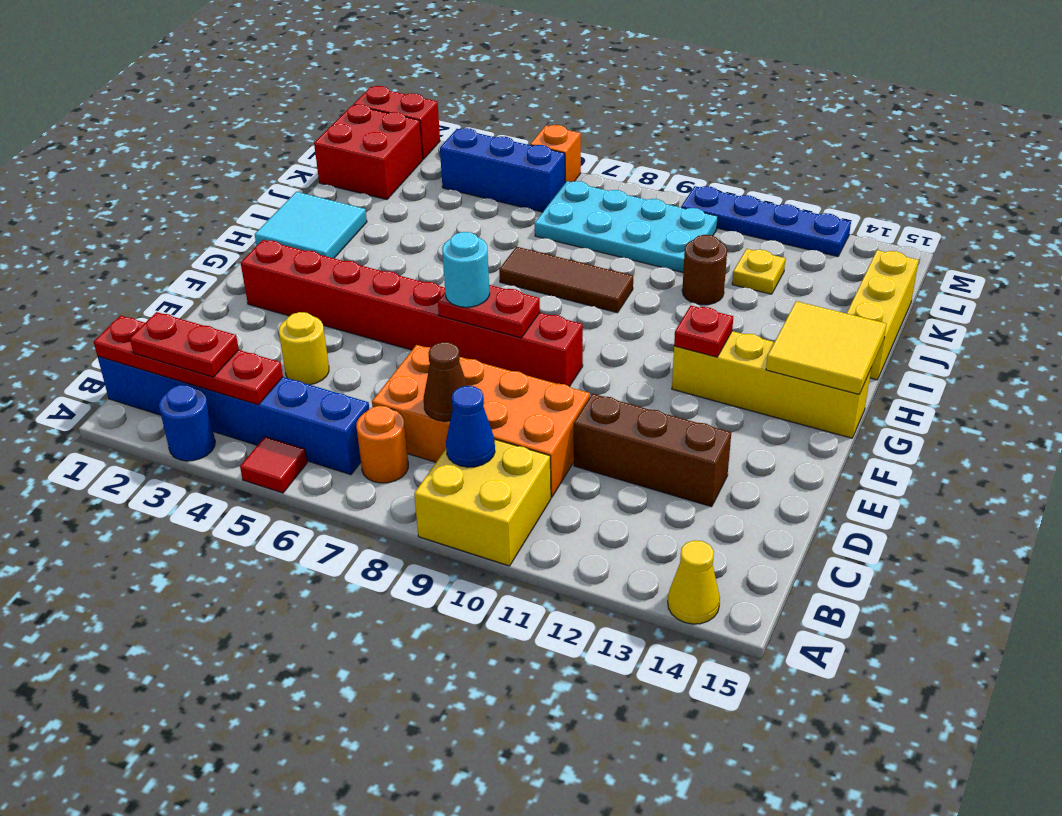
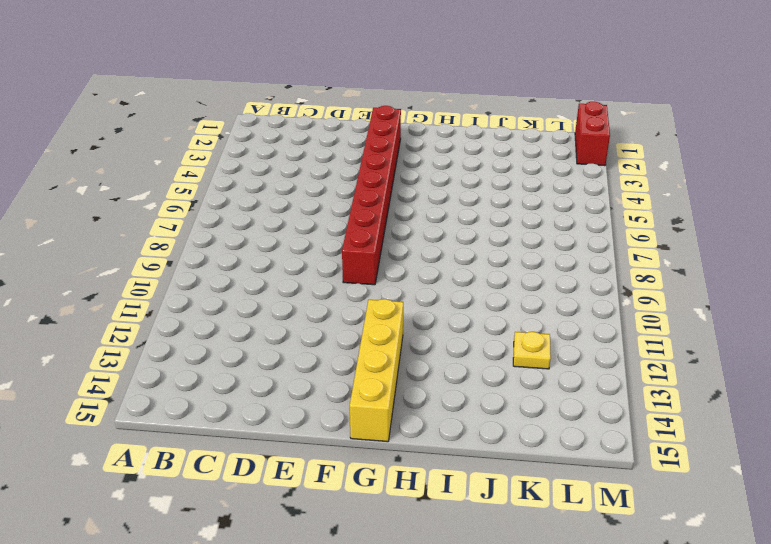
none -> blue 1x1 round brick [159,385,215,461]
none -> red 1x1 tile [240,437,307,493]
none -> yellow 2x2 brick [414,440,551,566]
none -> yellow 1x1 cone [668,540,720,624]

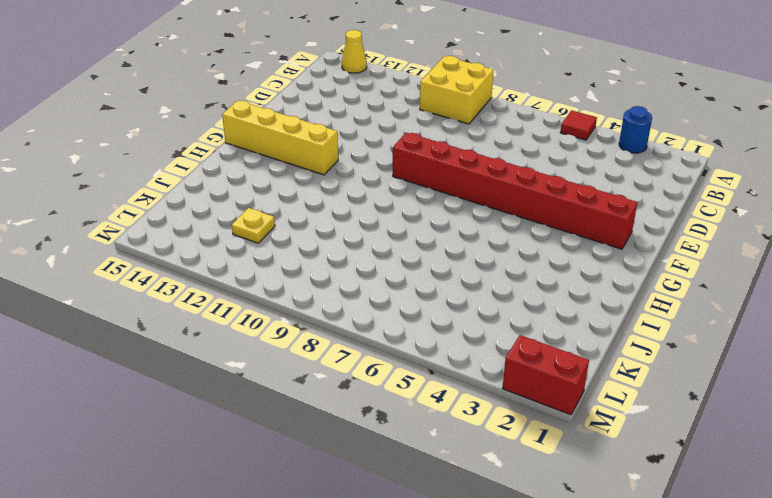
none -> blue 1x6 brick [98,357,369,475]
none -> orange 1x1 round brick [356,406,408,483]
none -> orange 2x4 brick [372,345,590,497]
none -> yellow 1x1 round brick [279,312,329,385]

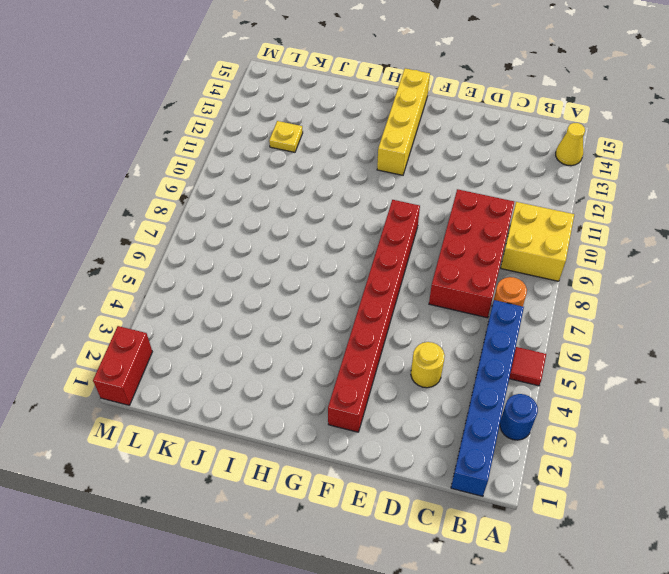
red 2x4 brick [429,189,514,318] -> orange 2x4 brick [372,345,590,497]
none -> brown 1x3 brick [574,394,731,507]
none -> cyan 2x2 tile [255,192,367,258]
none -> brown 1x3 tile [499,247,633,313]
none -> yellow 1x3 brick [847,250,919,380]

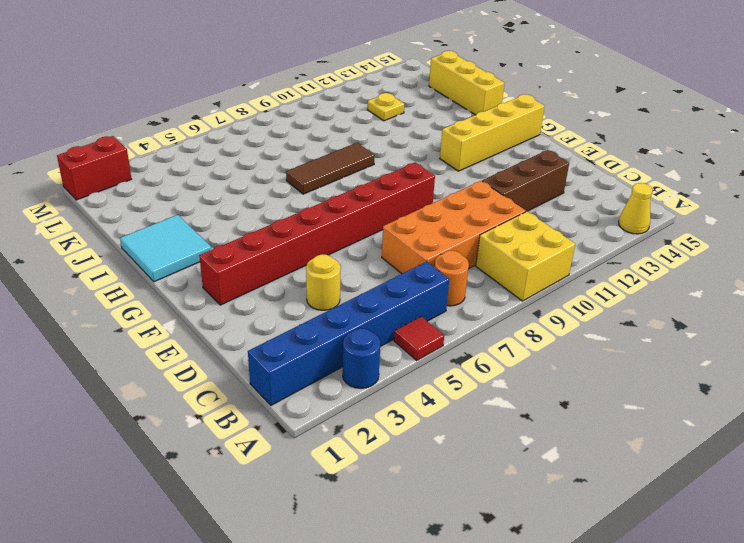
none -> brown 1x1 round brick [682,235,727,305]
none -> red 2x2 brick [314,104,423,200]
none -> cyan 2x4 plate [535,181,718,272]
none -> blue 1x3 brick [440,128,565,212]

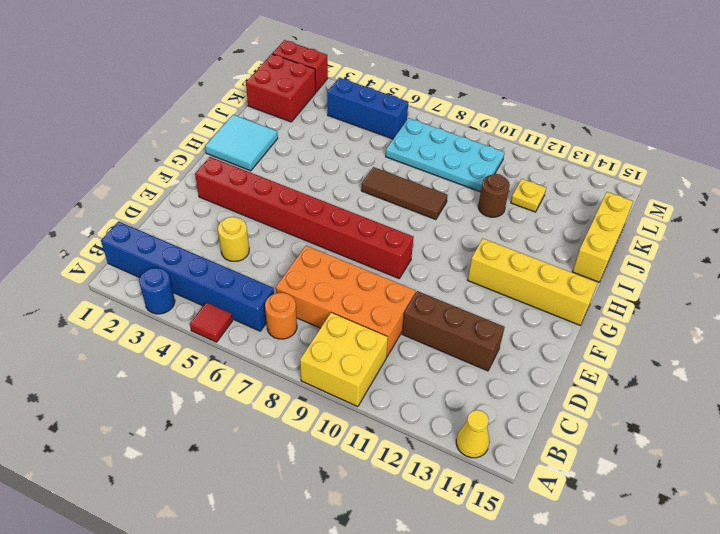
none -> orange 1x1 brick [530,125,581,183]
none -> blue 1x4 plate [681,186,851,257]
none -> red 1x4 plate [94,316,283,405]
none -> blue 1x1 cone [446,386,495,467]

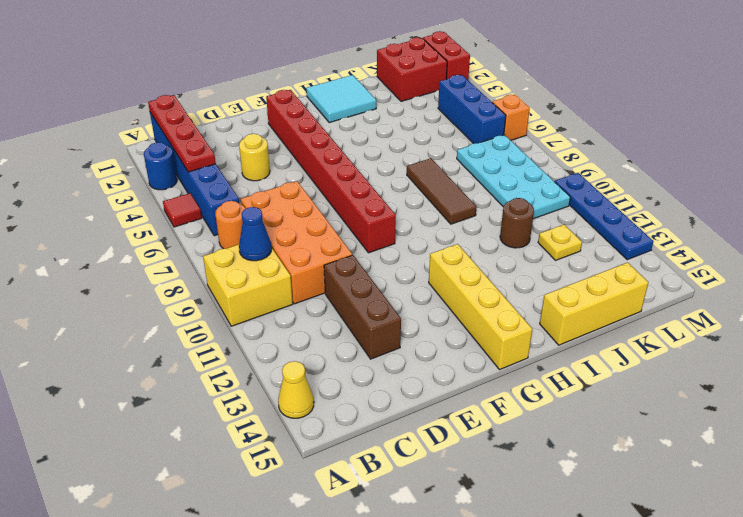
none -> brown 1x1 cone [424,342,468,421]
none -> red 1x2 plate [438,285,540,338]
none -> red 1x1 plate [674,306,733,357]
none -> yellow 2x2 tile [766,301,887,394]

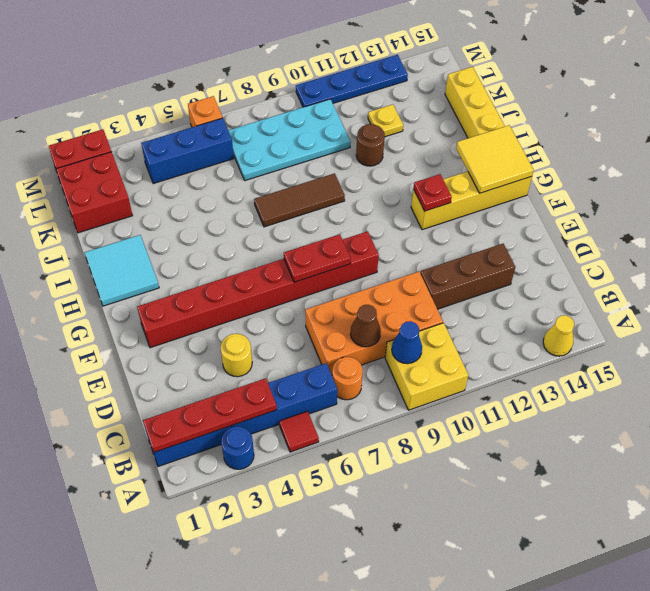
none -> red 1x2 plate [130,312,239,377]
none -> cyan 1x1 round brick [442,232,490,307]

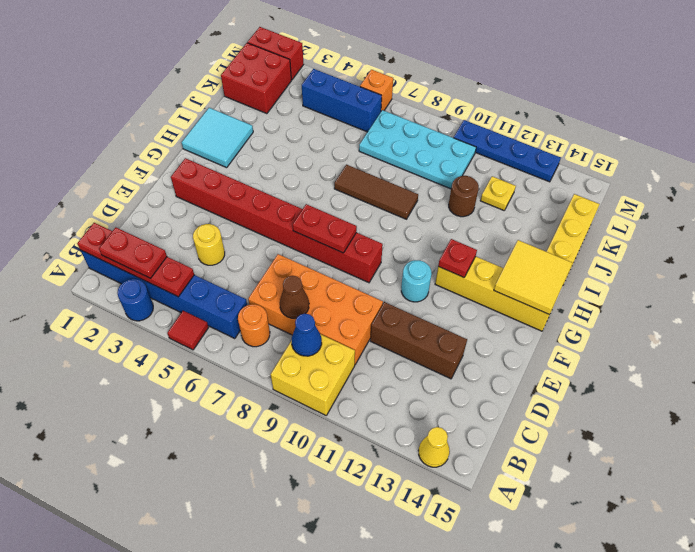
cyan 1x1 round brick [401,260,432,302] -> cyan 1x1 round brick moved to [442,232,490,307]

